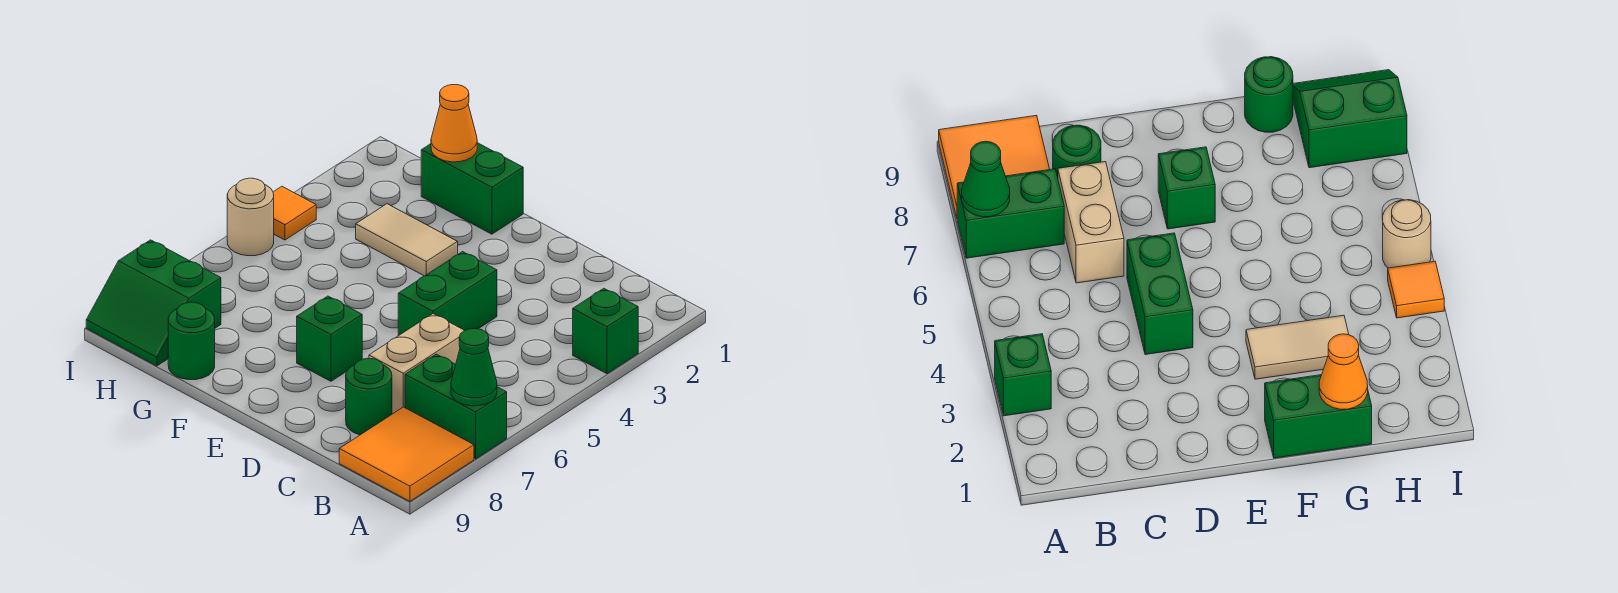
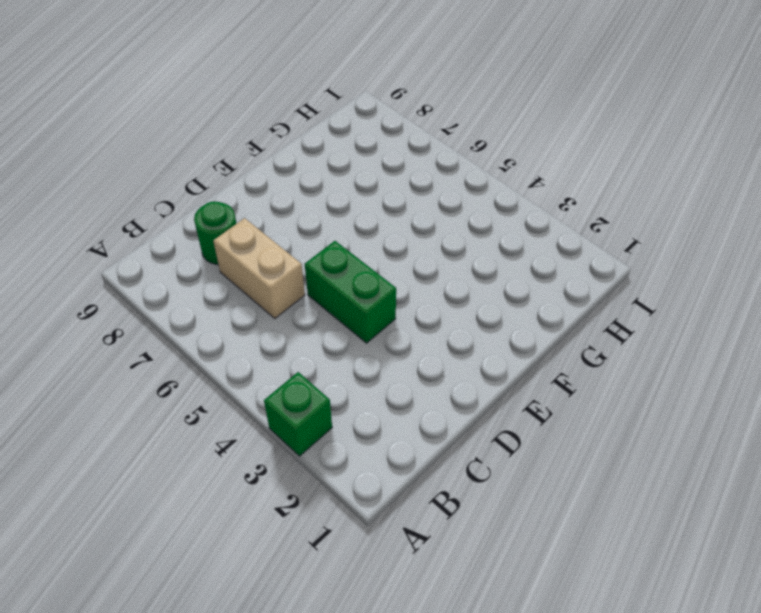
none -> green 1x2 brick [405,354,507,459]
none -> orange 2x2 tile [339,407,474,501]
none -> green 1x1 brick [297,296,362,381]

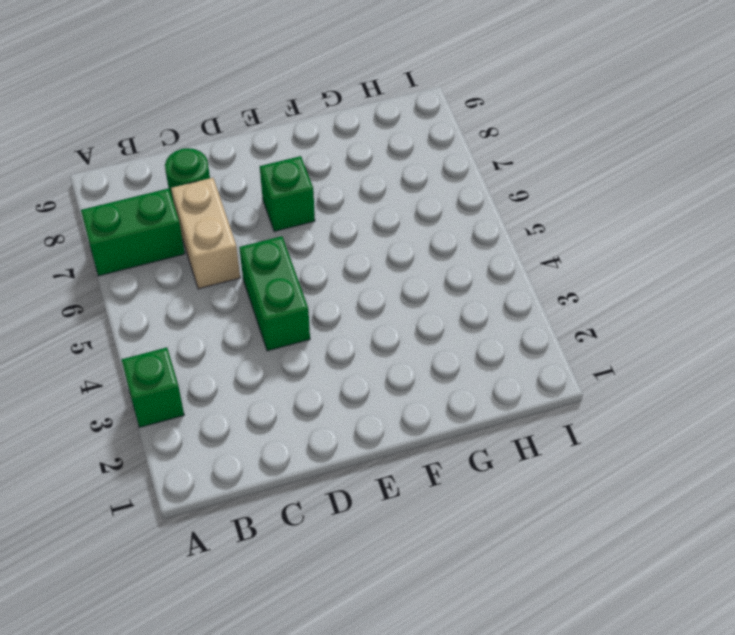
none -> orange 2x2 tile [339,407,474,501]
none -> green 1x2 brick [421,143,523,234]
none -> tan 1x2 tile [356,204,458,276]

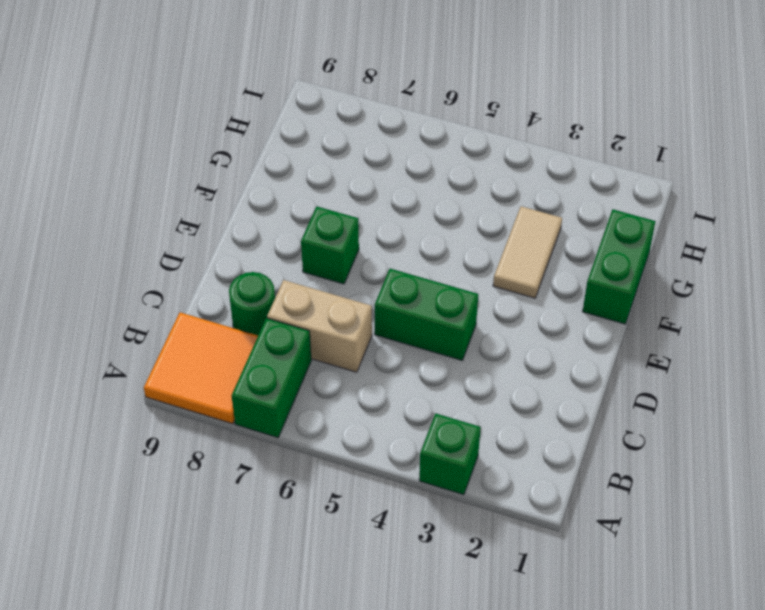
none -> green 1x1 round brick [168,302,215,380]
none -> green 2x2 slope [86,240,221,366]
none -> orange 1x1 tile [273,186,316,240]

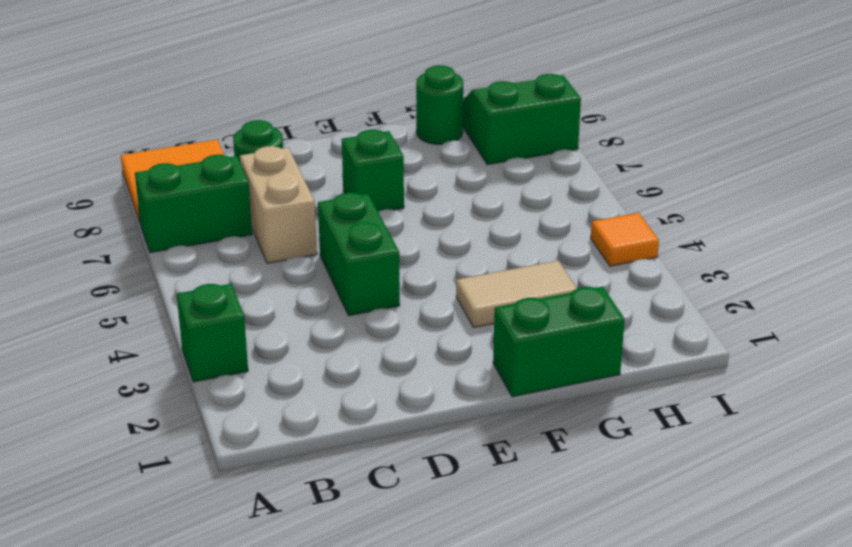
none -> tan 1x1 round brick [227,178,274,256]
none -> green 1x1 cone [451,329,497,406]
none -> orange 1x1 cone [431,85,477,162]

